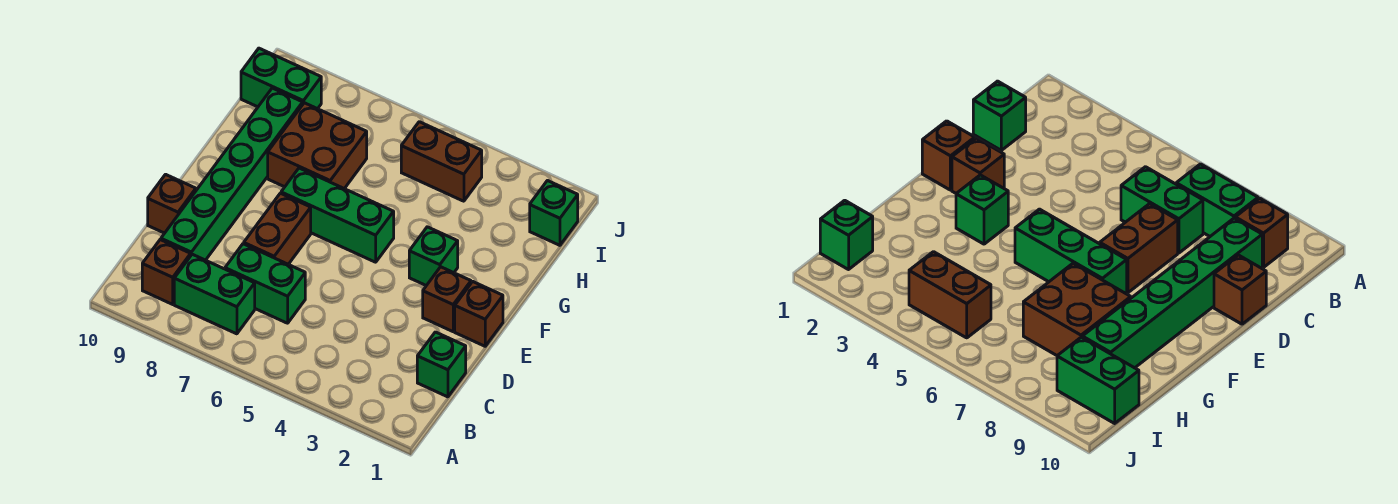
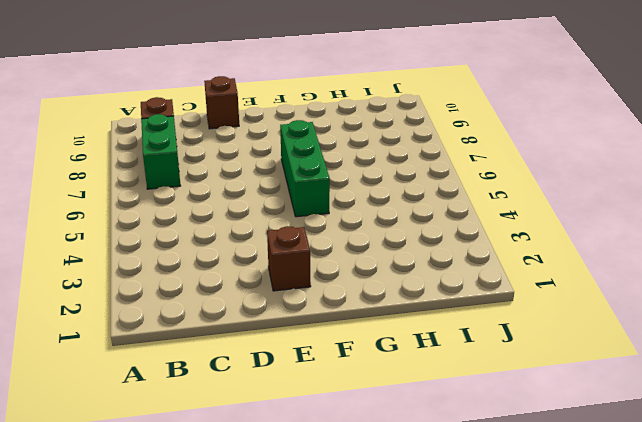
none -> green 1x1 brick [417,332,466,397]
none -> green 1x2 brick [225,244,305,323]
none -> green 1x6 brick [161,88,303,260]

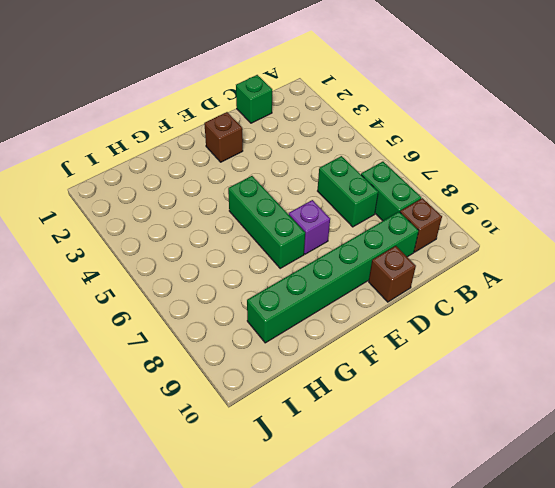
purple 1x1 brick [289,200,330,254] -> brown 1x2 brick [244,193,311,264]
none -> brown 1x1 brick [455,282,503,346]
none -> green 1x1 brick [409,227,458,286]
none -> brown 2x2 brick [268,103,367,189]

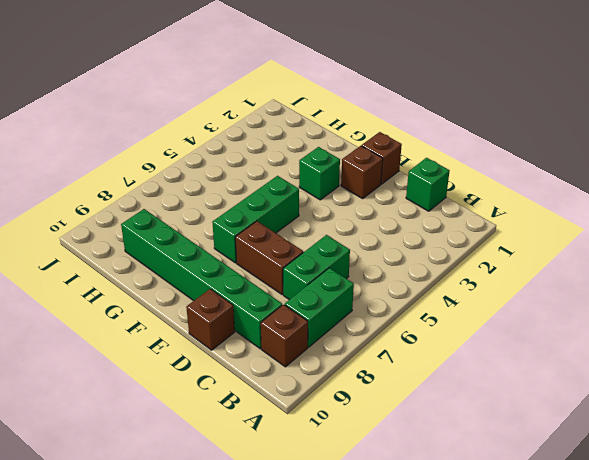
none -> brown 2x2 brick [268,103,367,189]
none -> green 1x1 brick [530,181,578,245]
none -> brown 1x2 brick [401,122,482,201]

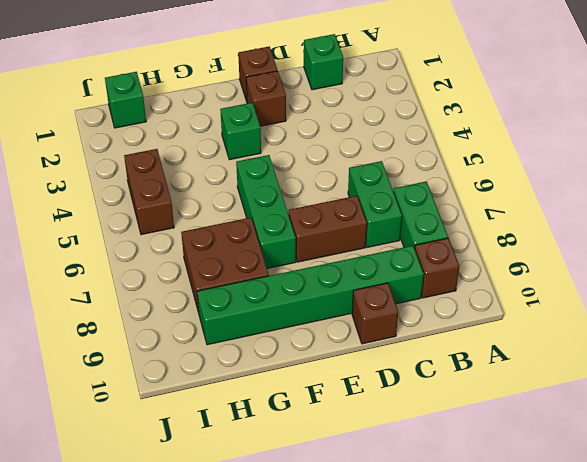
none -> green 1x2 brick [241,48,321,109]

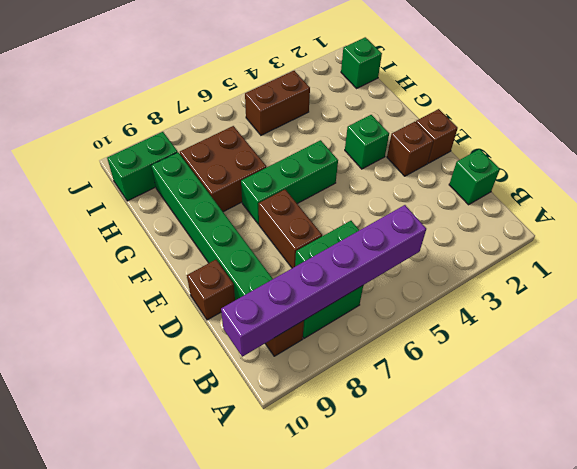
purple 1x6 brick [221,205,426,357] -> none

